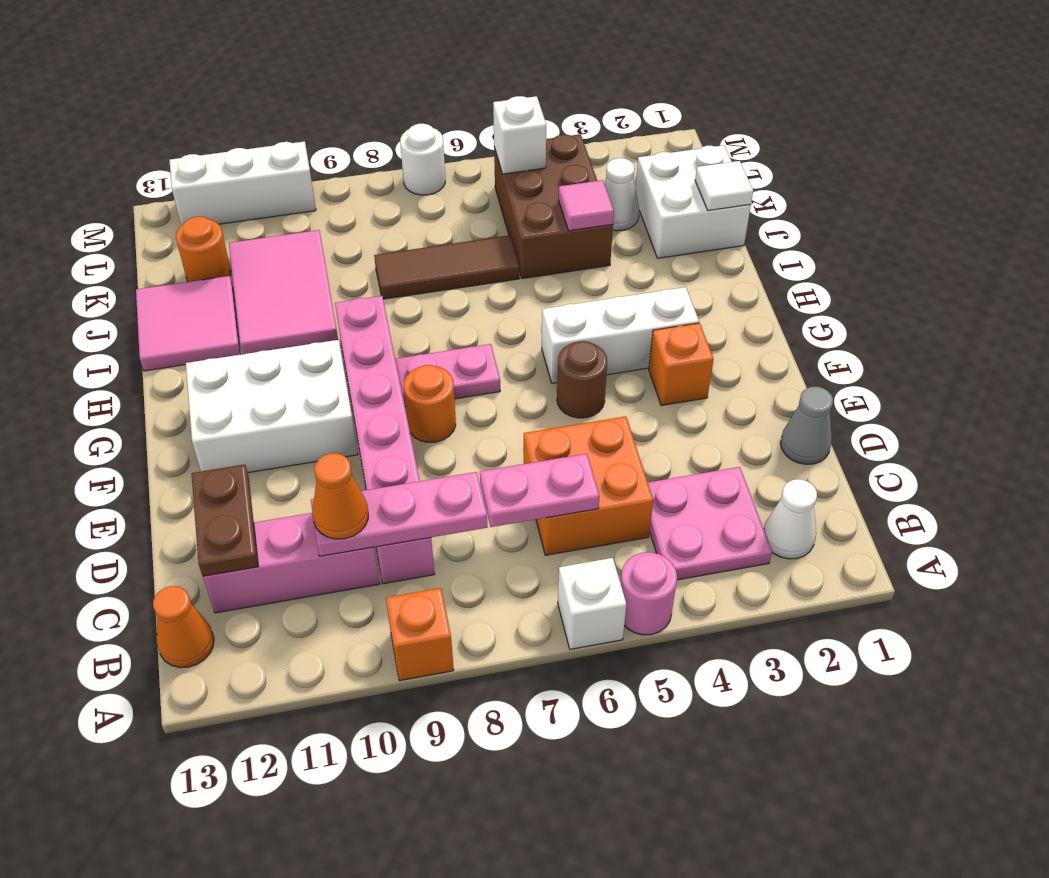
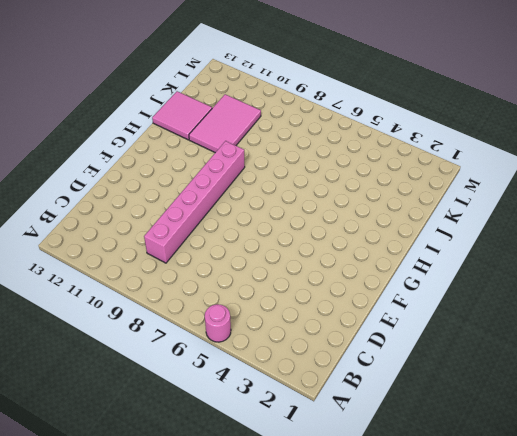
none -> white 1x1 brick [558,558,626,649]
none -> orange 1x1 brick [386,588,454,681]
none -> white 1x1 cone [764,479,817,559]
none -> pink 2x2 plate [648,467,772,580]

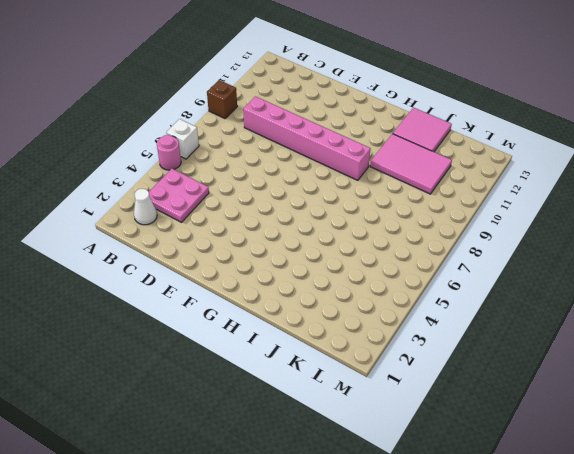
brown 1x1 brick [207,80,237,118] -> orange 1x1 brick [386,588,454,681]
none -> orange 1x1 cone [153,586,214,668]
none -> orange 2x2 brick [524,416,653,555]
none -> pink 1x3 brick [203,513,380,613]
none -> grey 1x1 cone [781,387,833,464]

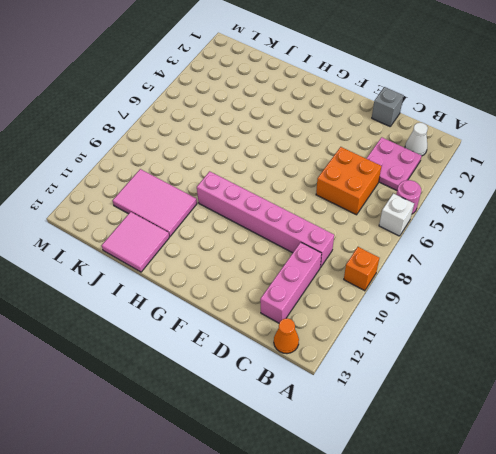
grey 1x1 brick [372,87,403,126] -> grey 1x1 cone [781,387,833,464]
none -> orange 1x1 brick [649,323,713,406]
none -> brown 1x1 round brick [557,341,607,418]
none -> orange 1x1 round brick [404,365,456,442]
none -> white 2x3 brick [186,340,358,473]

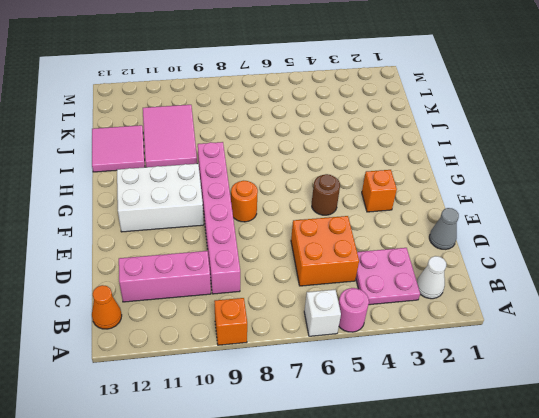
none -> white 1x3 brick [542,287,699,383]
none -> pink 1x2 plate [395,344,500,407]
none -> white 2x2 brick [635,145,751,258]
none -> brown 2x3 brick [494,134,613,279]

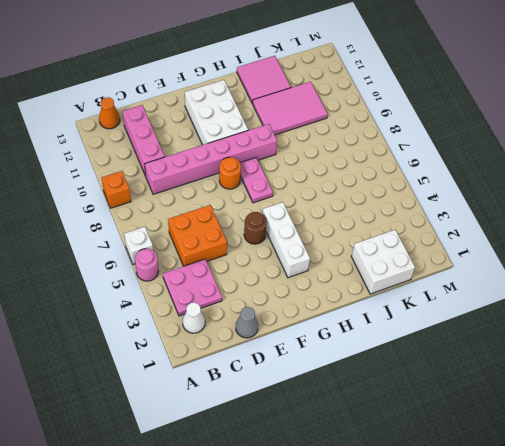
none -> orange 1x1 brick [649,323,713,406]
none -> brown 2x3 brick [494,134,613,279]
none -> brown 1x3 tile [374,235,519,299]
none -> white 1x1 cone [604,158,639,231]

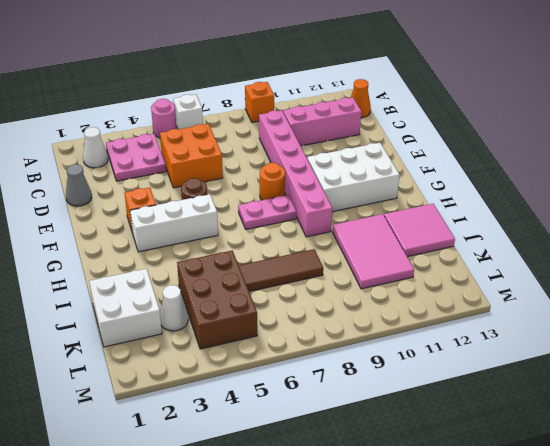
none -> orange 1x1 round brick [176,217,231,282]
none -> white 1x1 round brick [400,124,445,195]
none -> white 1x3 brick [169,141,316,226]
none -> pink 1x2 plate [480,454,600,527]

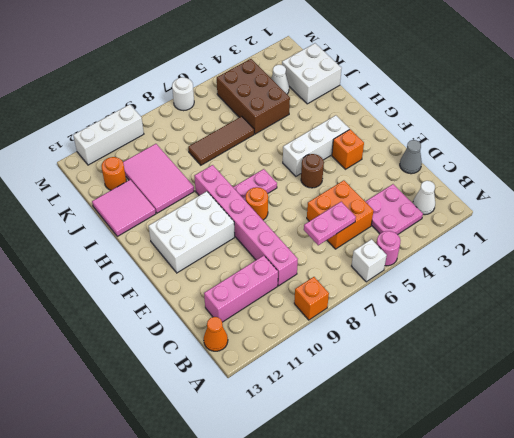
none -> pink 1x3 plate [311,472,488,556]
none -> brown 1x2 plate [191,465,258,576]
none -> white 1x1 tile [695,161,753,211]
none -> pink 1x1 tile [559,180,614,231]

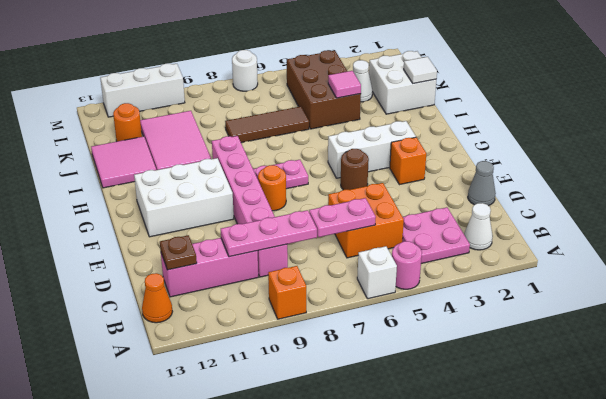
brown 1x1 plate [160,235,197,270] -> brown 1x2 plate [191,465,258,576]
none -> white 1x1 brick [493,96,546,174]
none -> orange 1x1 cone [312,453,368,539]

